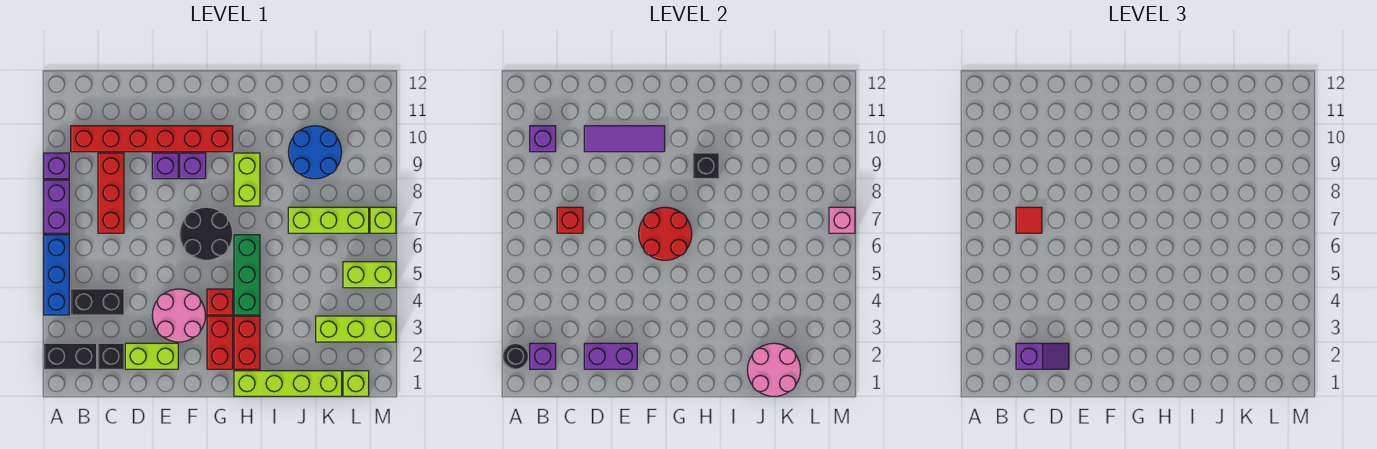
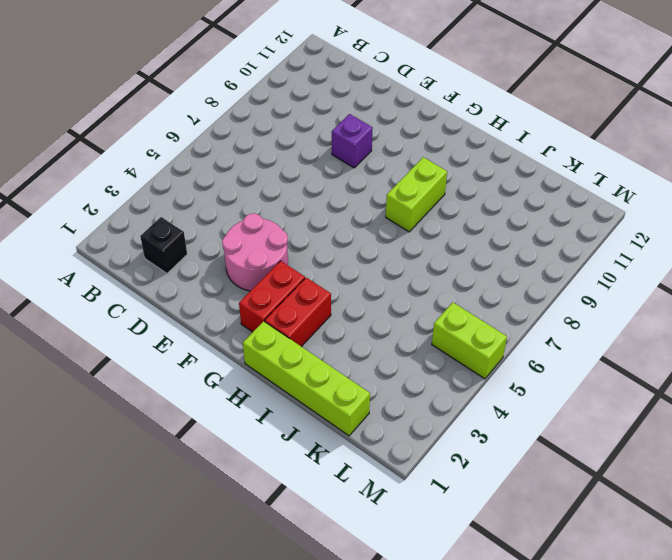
none -> black 1x2 brick [44,343,97,369]
none -> blue 1x3 brick [44,235,69,315]
none -> purple 1x2 brick [44,180,69,233]
none -> purple 1x1 brick [44,153,69,179]

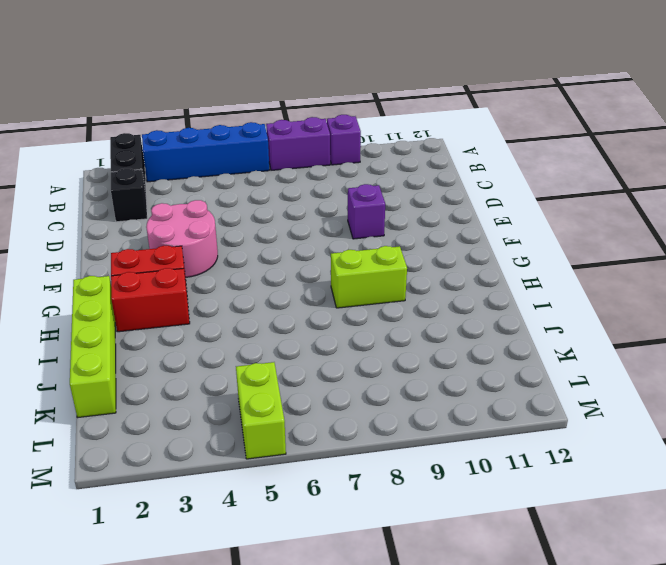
blue 1x4 brick [142,122,269,182] -> blue 1x3 brick [44,235,69,315]
none -> black 1x2 brick [71,289,124,315]
none -> red 1x6 brick [71,126,233,152]
none -> red 1x3 brick [98,153,124,233]
none -> lime 1x2 brick [125,343,178,369]

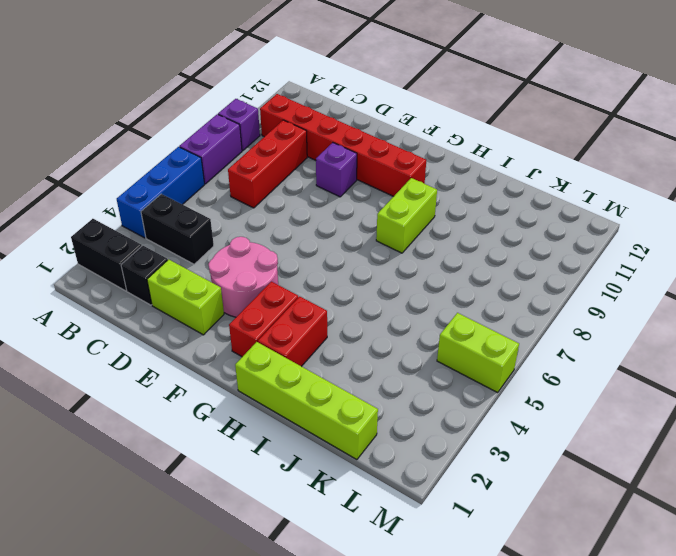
none -> black 2x2 round brick [180,207,233,260]
none -> purple 1x1 brick [180,153,206,179]
none -> red 1x1 brick [207,289,233,315]
none -> green 1x3 brick [234,235,260,315]

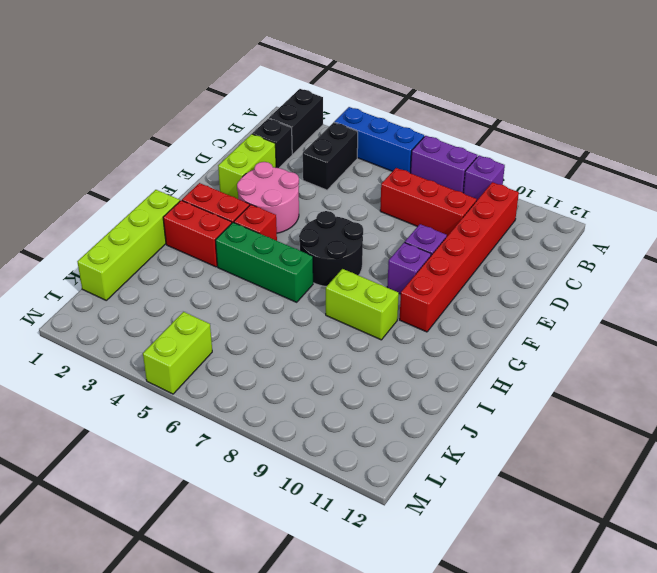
none -> lime 1x3 brick [288,207,369,233]
none -> blue 2x2 round brick [288,126,342,179]
none -> lime 1x3 brick [316,316,396,342]
none -> lime 1x1 brick [343,371,369,396]

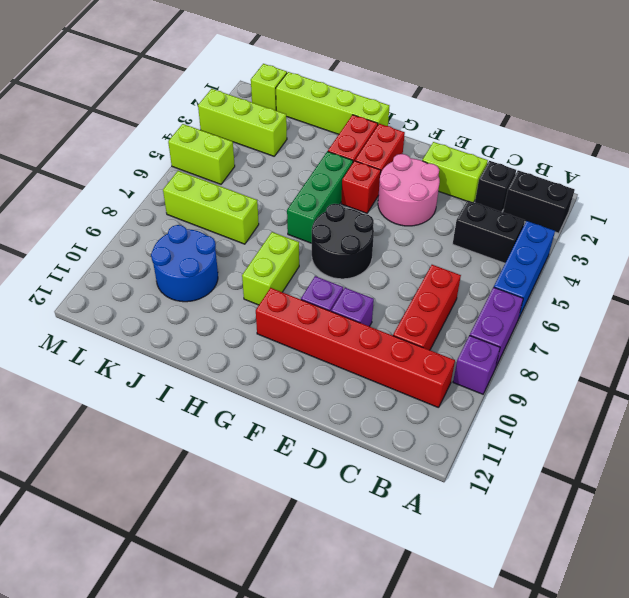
none -> lime 1x1 brick [370,207,396,233]
none -> black 1x1 round brick [503,343,528,369]
none -> purple 1x1 brick [530,343,556,369]
none -> purple 1x1 brick [530,126,556,152]

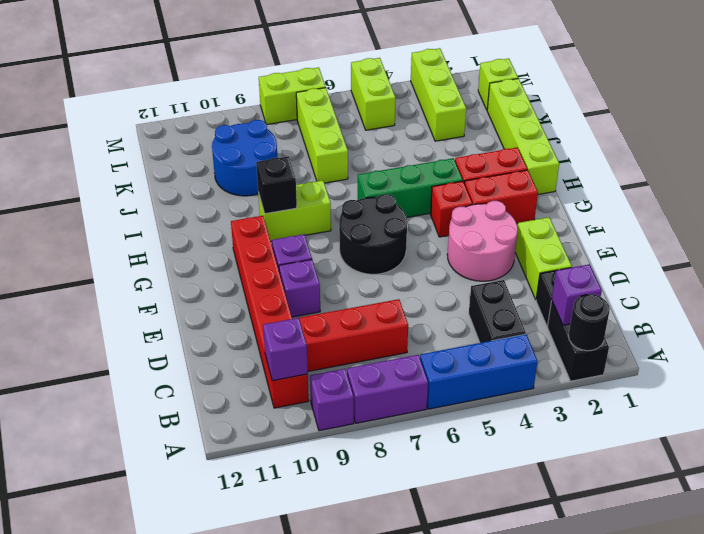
lime 1x2 brick [259,67,326,124] -> lime 1x1 brick [370,207,396,233]
none -> red 1x1 brick [557,207,583,233]
none -> purple 1x2 brick [584,343,637,369]
none -> purple 1x3 tile [584,126,665,152]
none -> red 2x2 round brick [639,207,692,260]

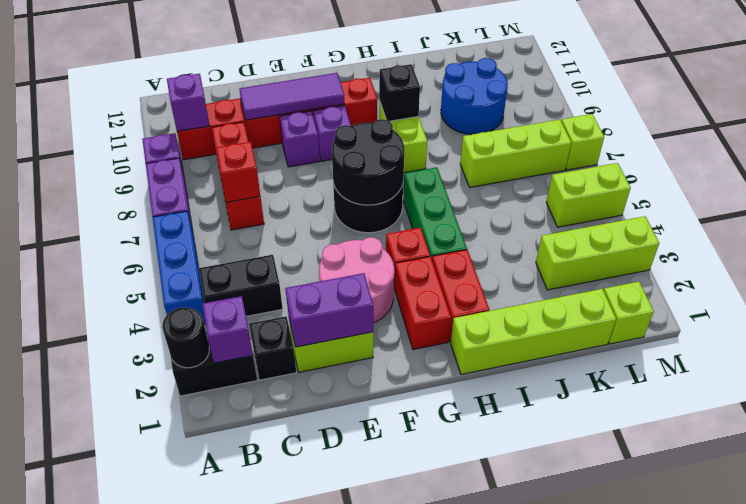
black 2x2 round brick [332,119,404,205] -> red 2x2 round brick [639,207,692,260]
none -> pink 2x2 round brick [747,343,801,396]
none -> pink 1x1 brick [829,207,855,233]
none -> purple 1x2 slope [1016,343,1069,369]
none -> red 1x1 tile [1016,207,1042,233]

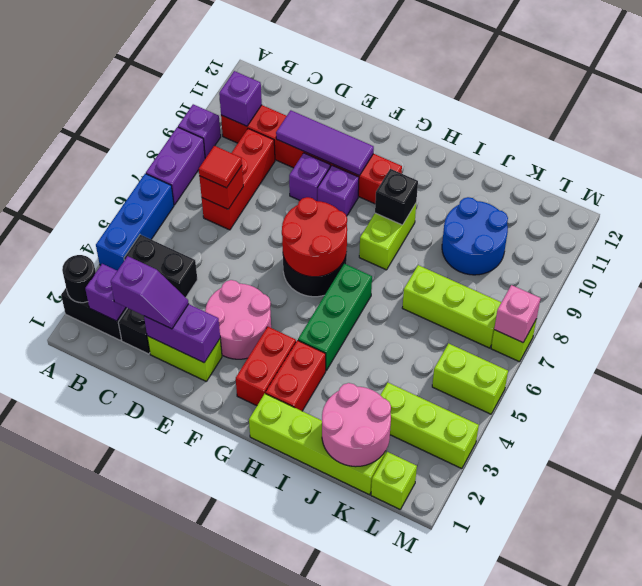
none -> red 1x1 brick [207,289,233,315]

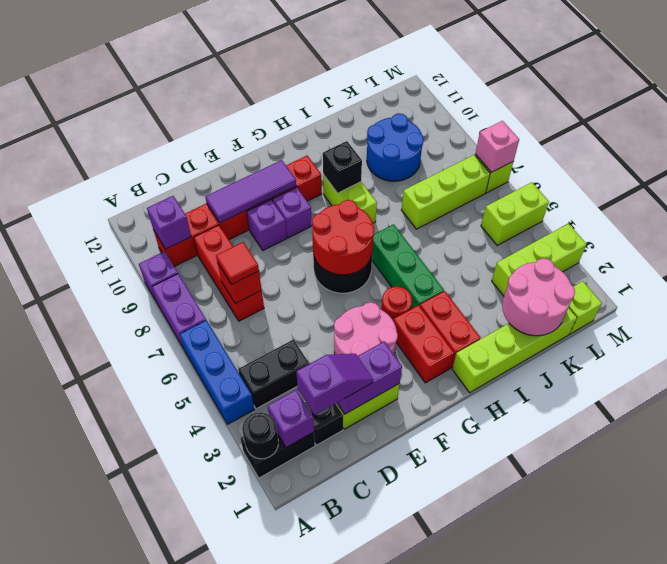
red 1x1 round brick [381,287,412,320] -> red 1x1 brick [207,289,233,315]

